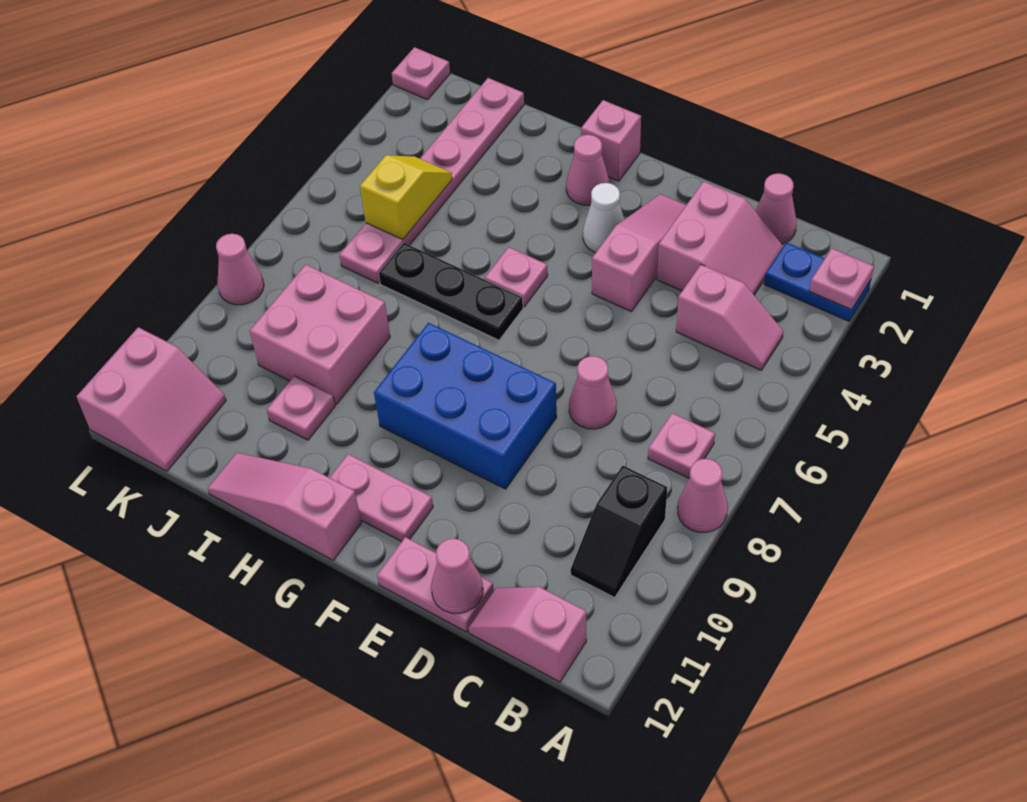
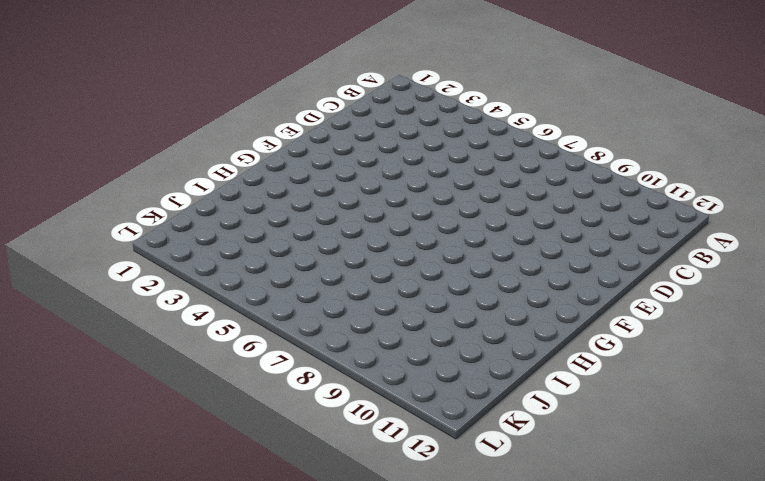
none -> blue 1x2 plate [764,242,871,321]
none -> pink 1x1 cone [678,459,728,533]
none -> pink 1x2 slope [676,264,783,370]

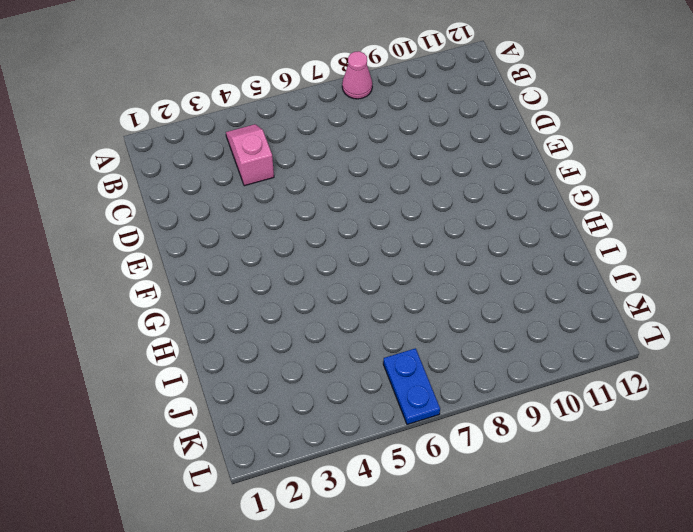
blue 1x2 plate [383,348,440,425] -> blue 1x2 plate moved to [764,242,871,321]
none -> pink 1x1 plate [648,413,715,478]
none -> black 1x2 slope [571,466,667,597]
none -> pink 1x2 slope [468,587,587,682]

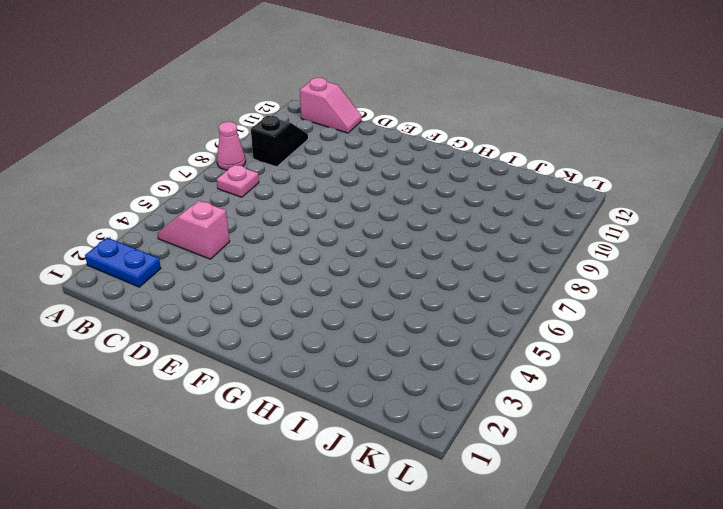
none -> pink 1x1 cone [755,173,796,244]
none -> pink 2x2 slope [657,181,783,295]
none -> pink 1x1 cone [569,356,617,429]

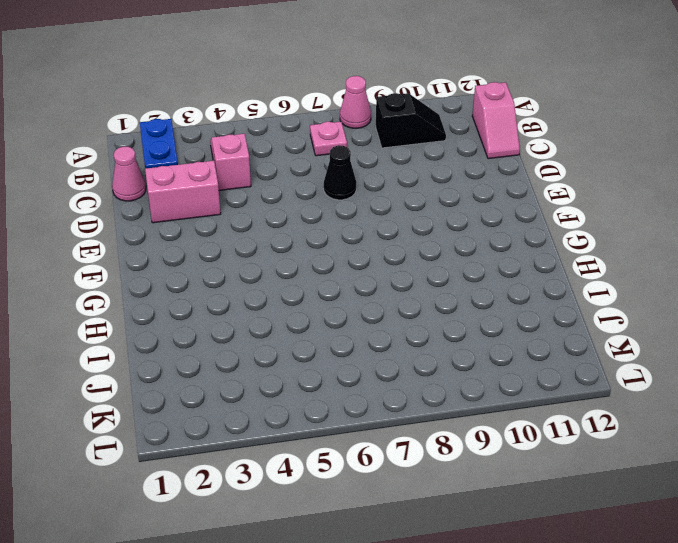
black 1x1 cone [324,145,356,200] -> pink 1x1 cone [569,356,617,429]
none -> pink 1x2 plate [377,537,494,632]
none -> pink 1x3 slope [592,194,686,312]
none -> blue 2x3 brick [374,323,557,489]

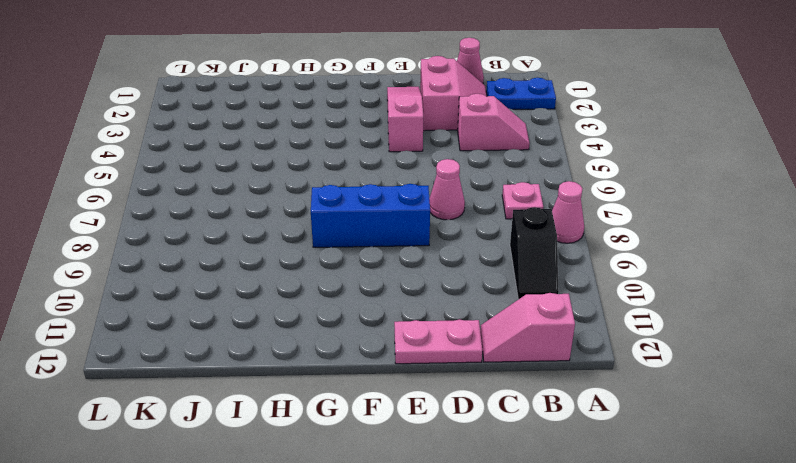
blue 1x3 brick [311,184,430,247] -> blue 2x3 brick [374,323,557,489]
none -> white 1x1 cone [583,183,624,252]
none -> pink 1x2 plate [330,454,433,542]
none -> pink 1x1 brick [581,100,641,181]

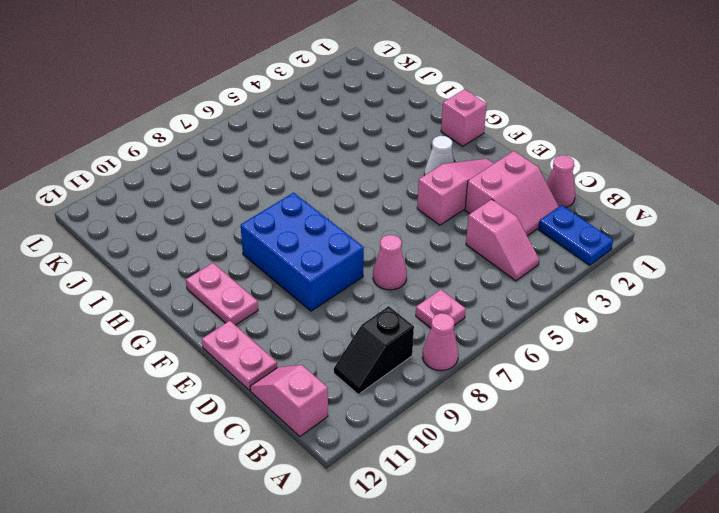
none -> pink 1x1 cone [566,135,610,205]
none -> pink 1x1 plate [485,247,548,307]
none -> black 1x3 plate [379,243,523,340]

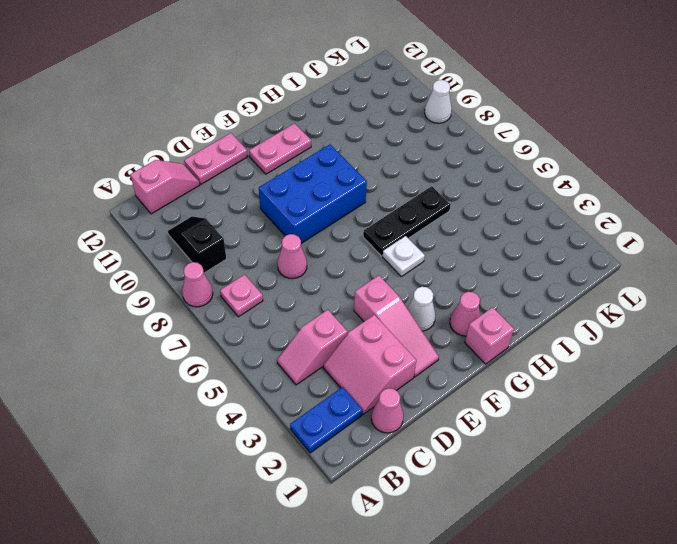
white 1x1 plate [383,236,425,277] -> pink 1x1 plate [485,247,548,307]
white 1x1 cone [425,80,452,123] -> none
none -> pink 1x3 slope [208,453,361,560]
none -> pink 2x2 brick [250,265,390,404]
none -> pink 1x1 plate [267,376,335,440]

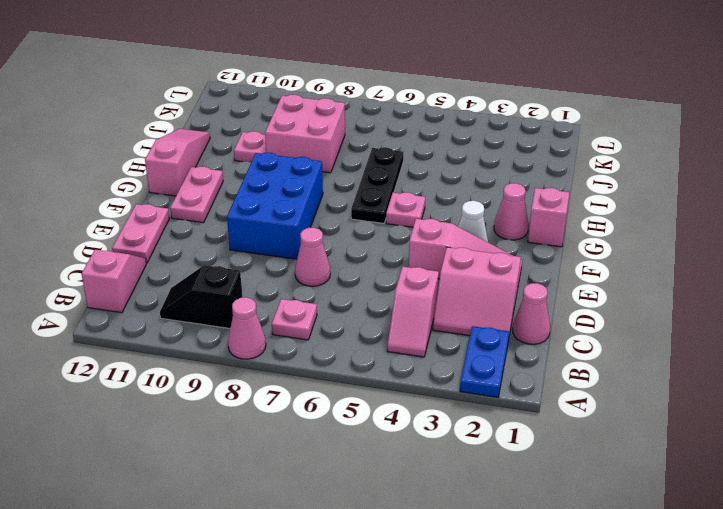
none -> pink 1x6 plate [339,78,524,283]
none -> pink 2x2 slope [77,327,226,471]
none -> pink 1x1 plate [392,47,450,100]

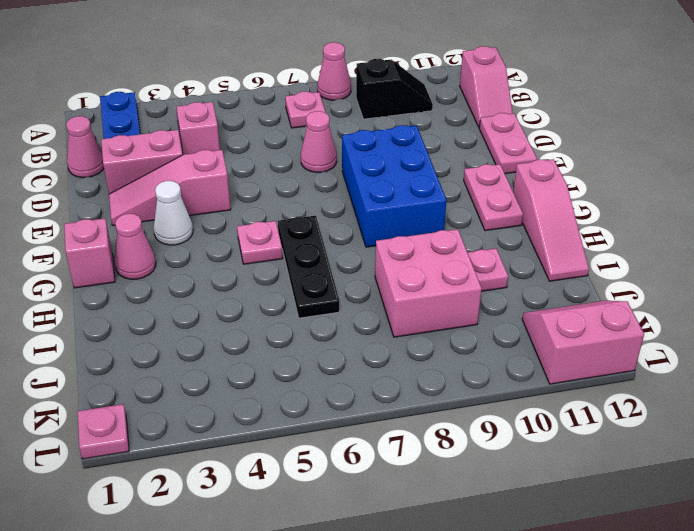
none -> pink 1x6 plate [339,78,524,283]
none -> pink 1x1 cone [216,234,264,305]
none -> pink 1x1 plate [809,249,874,310]

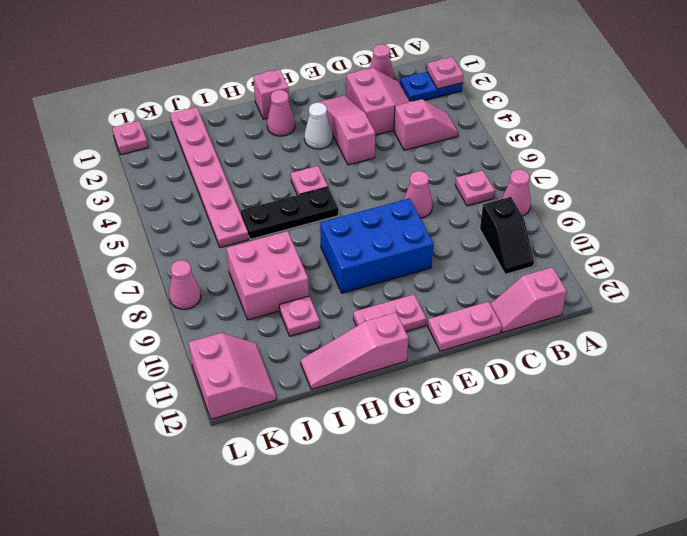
none -> pink 1x1 cone [431,538,483,613]
none -> yellow 1x2 slope [360,155,452,239]

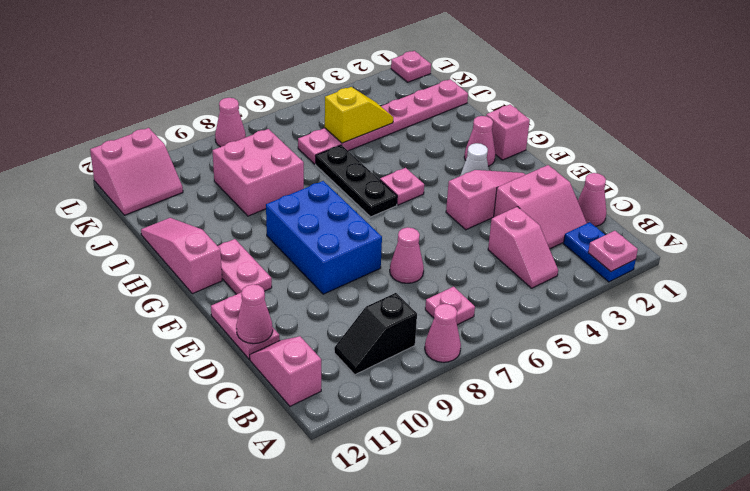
none -> pink 1x1 plate [267,376,335,440]

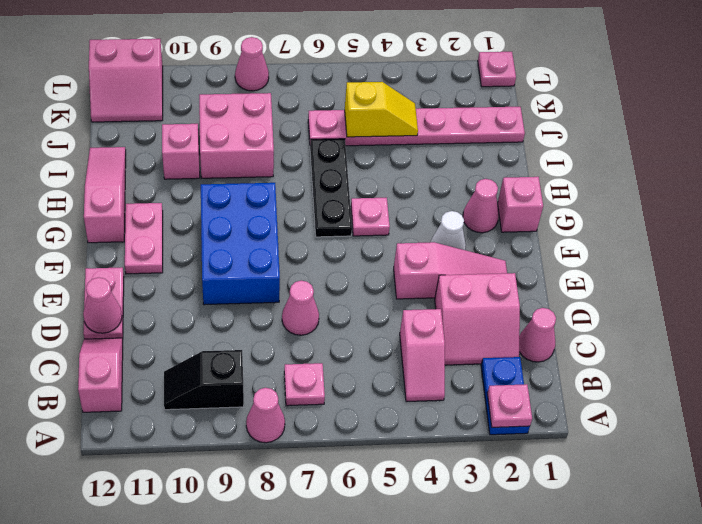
pink 1x1 brick [162,124,200,179] -> pink 1x1 plate [267,376,335,440]

